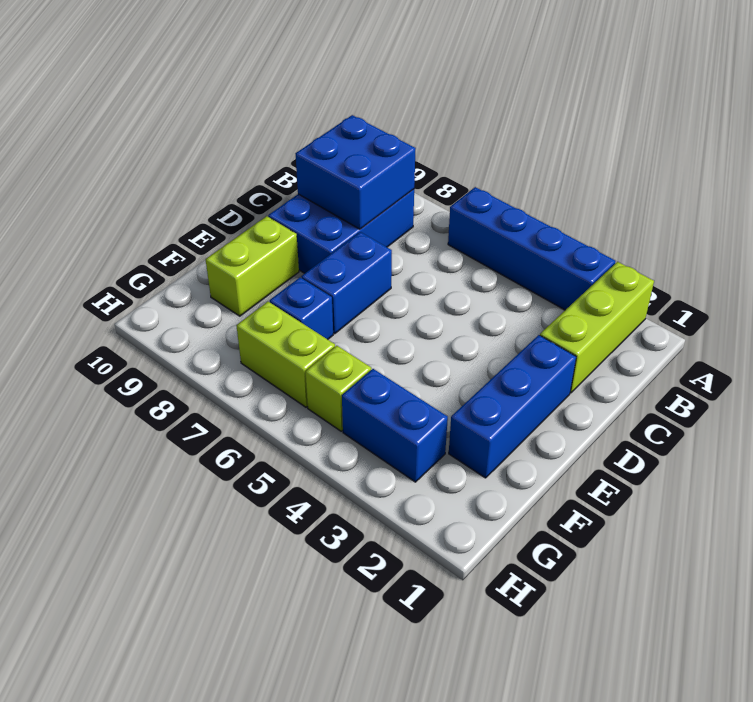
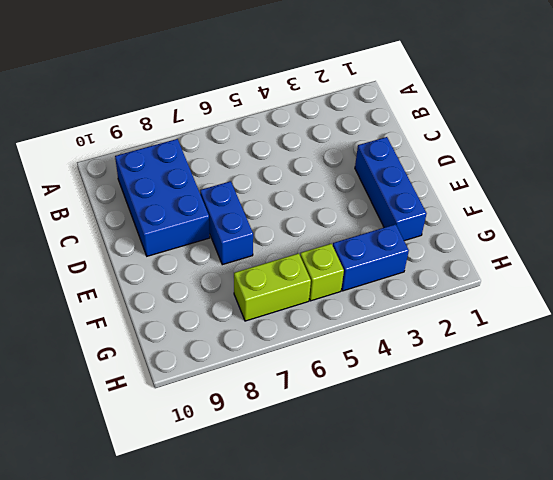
none -> lime 1x3 brick [540,262,654,393]
none -> blue 1x4 brick [448,187,616,310]

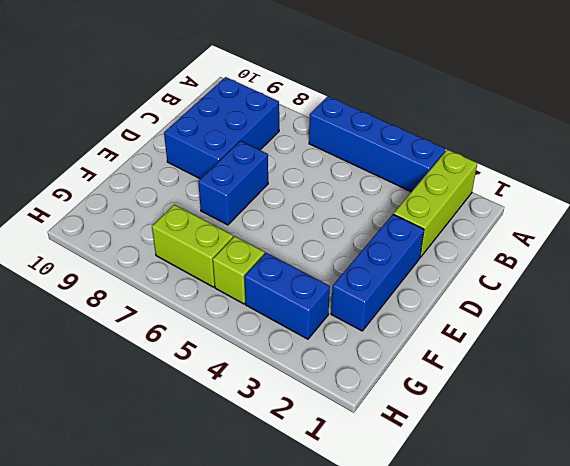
none -> lime 1x2 brick [205,216,299,316]
none -> blue 1x1 brick [270,278,333,339]

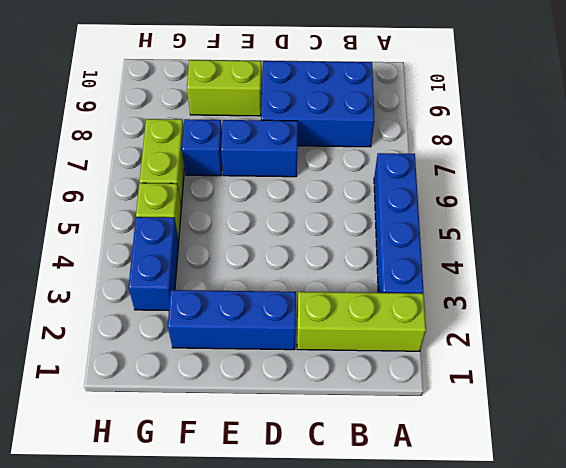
none -> blue 2x2 brick [295,115,416,229]

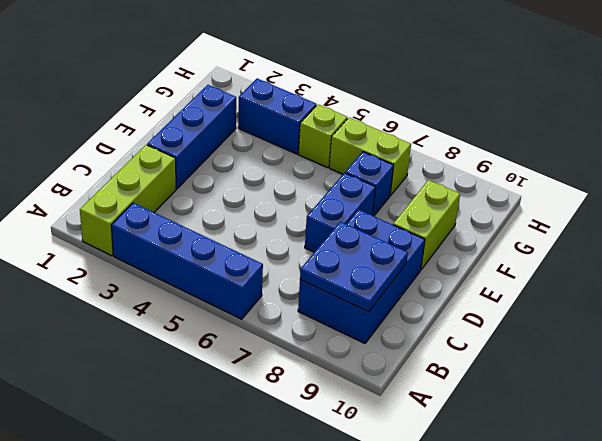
blue 2x2 plate [300,222,408,312] -> blue 2x2 brick [295,115,416,229]

